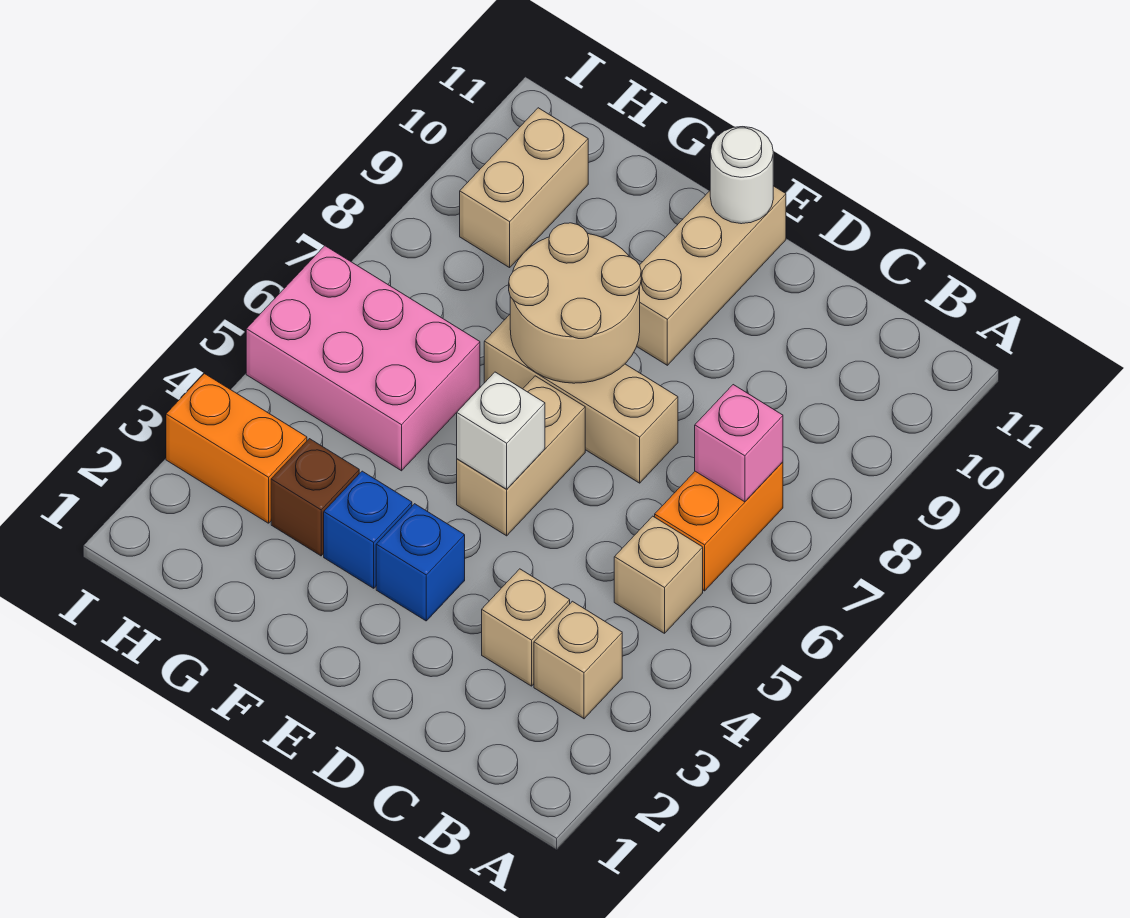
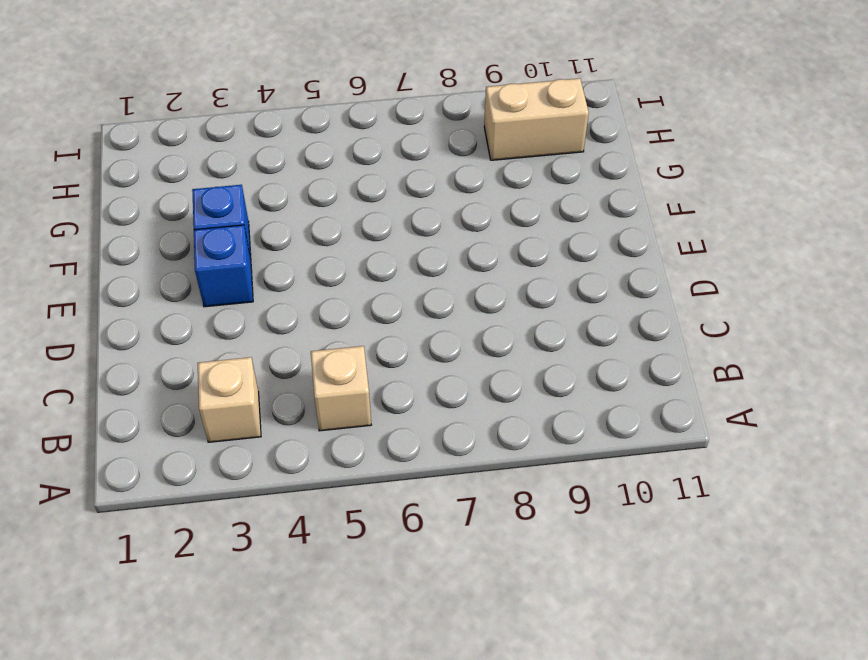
none -> orange 1x2 brick [655,462,783,591]
none -> tan 1x1 brick [482,569,570,686]
none -> tan 1x3 brick [484,315,678,483]

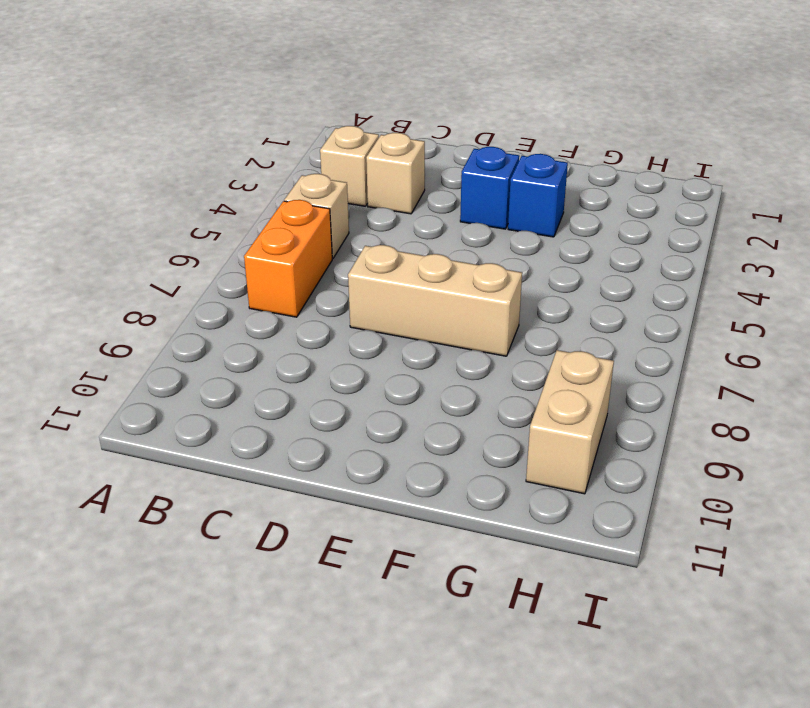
none -> tan 1x2 brick [457,376,585,536]
none -> tan 1x3 brick [637,186,786,365]
none -> brown 1x1 brick [271,439,359,556]

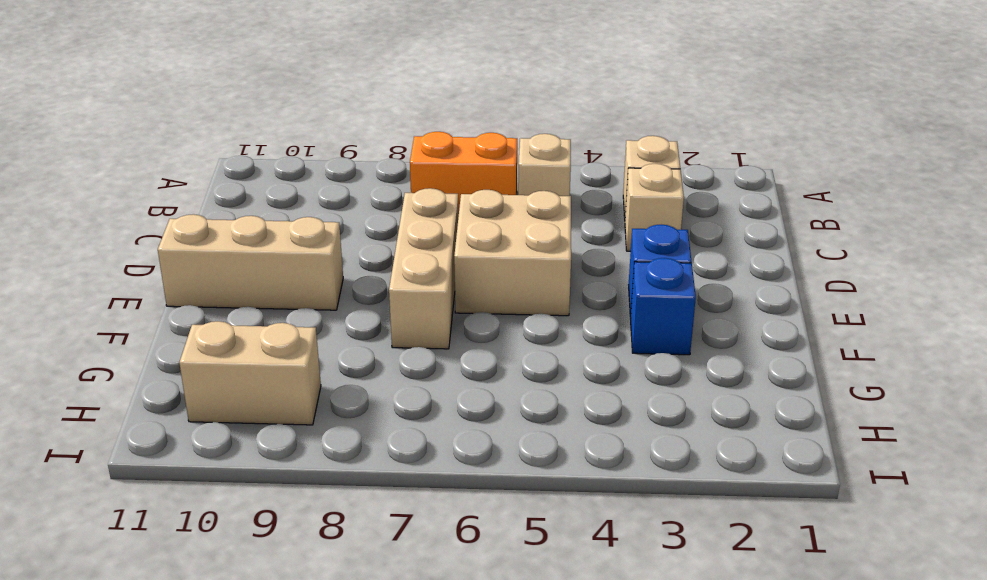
tan 2x2 brick [454,190,571,316] -> tan 1x2 brick [457,376,585,536]
none -> brown 1x1 brick [271,439,359,556]
none -> pink 2x3 brick [246,246,480,471]
none -> orange 1x2 brick [166,374,307,523]

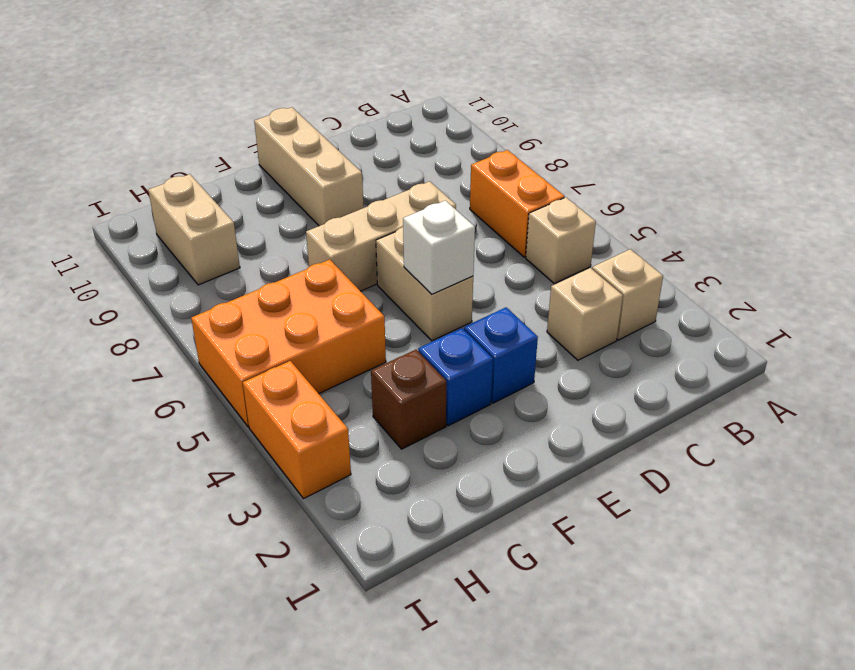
orange 2x3 brick [191,260,386,427] -> pink 2x3 brick [246,246,480,471]
orange 1x2 brick [243,361,351,499] -> orange 1x2 brick turned to [166,374,307,523]
none -> pink 1x1 brick [695,385,783,502]
none -> tan 2x2 round brick [509,223,641,383]
none -> white 1x1 round brick [710,127,773,224]

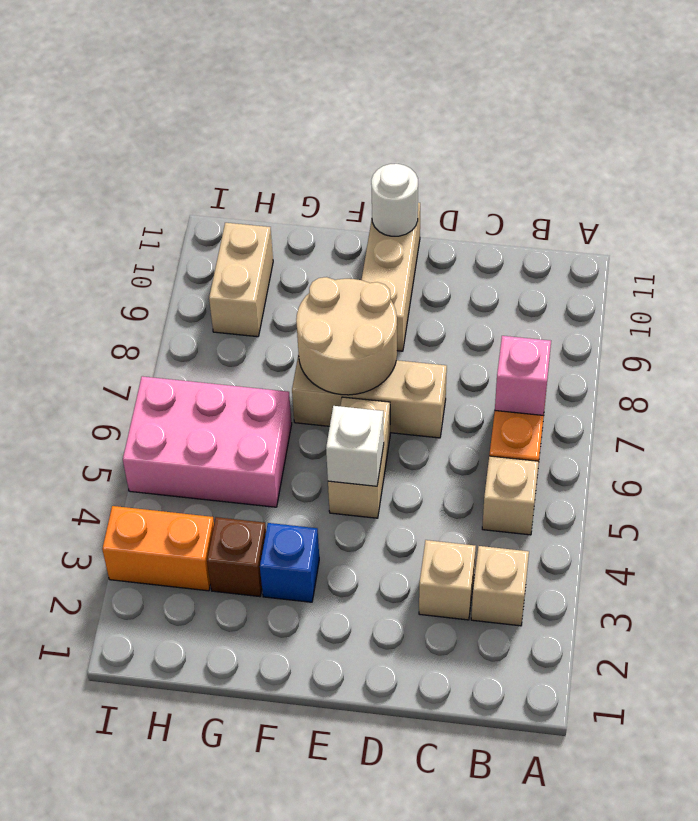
none -> blue 1x1 brick [376,504,465,621]

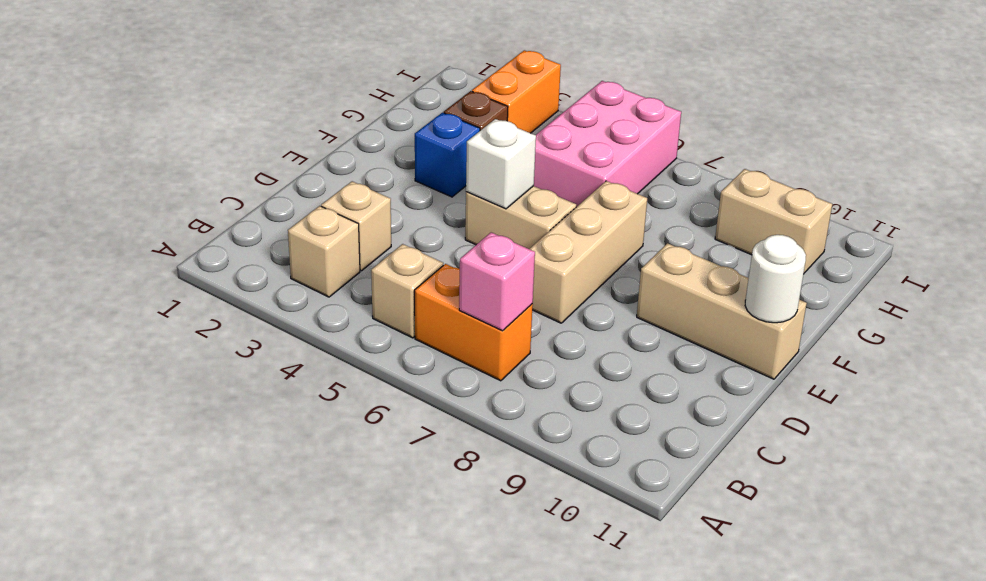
none -> blue 1x1 brick [376,504,465,621]
none -> tan 2x2 round brick [509,223,641,383]

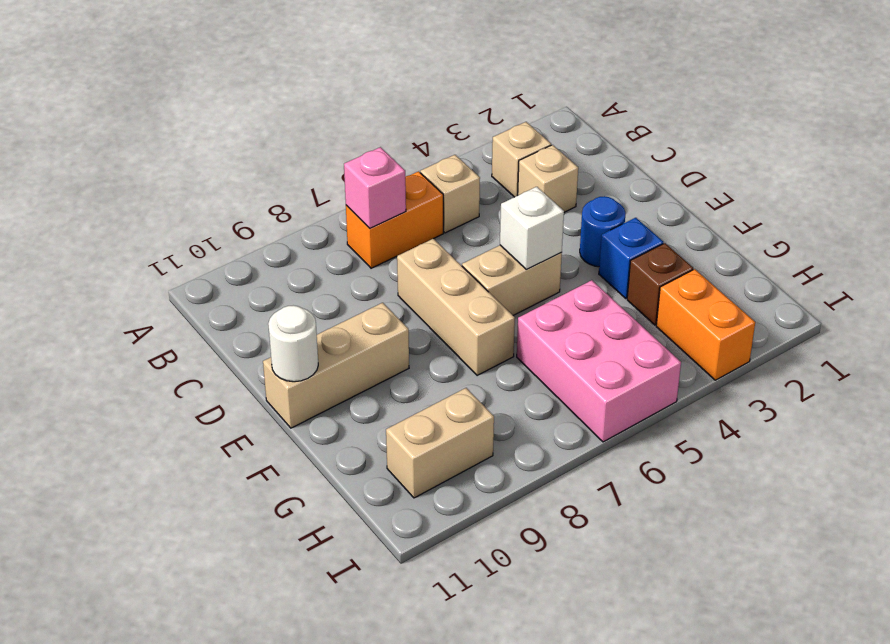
blue 1x1 round brick [580,196,625,267] -> blue 1x1 brick [376,504,465,621]
none -> tan 2x2 round brick [509,223,641,383]

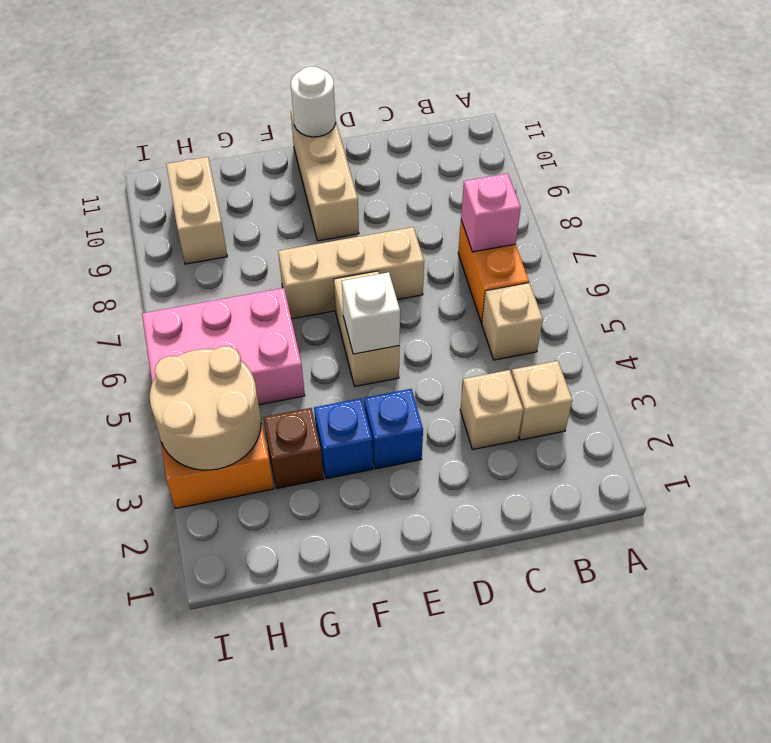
tan 2x2 round brick [150,346,261,470] -> tan 2x2 round brick moved to [509,223,641,383]

